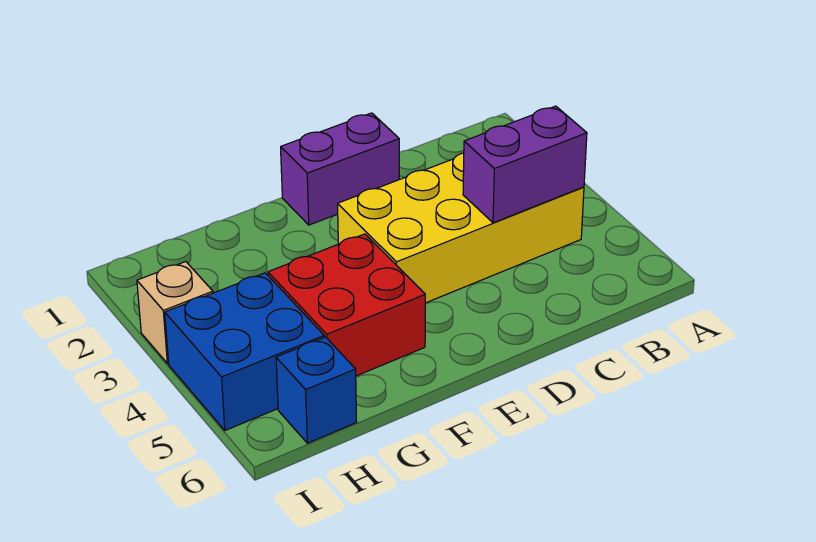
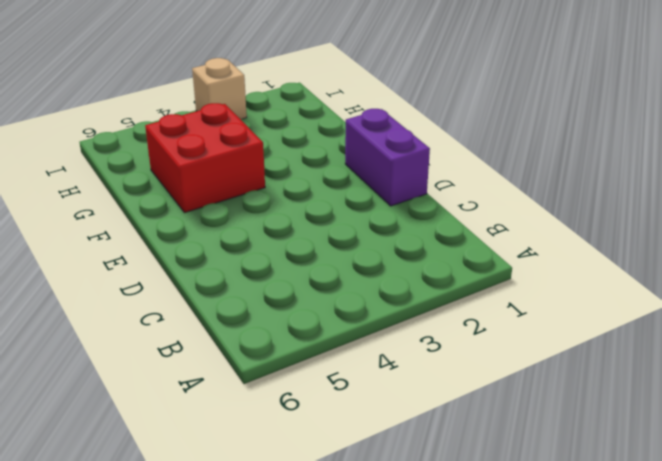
none -> yellow 2x4 brick [338,153,584,303]
none -> blue 2x2 brick [165,273,324,430]

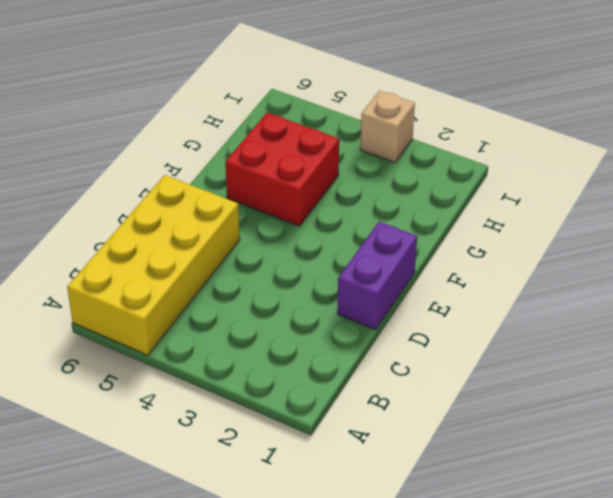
yellow 2x4 brick [67,175,240,355] -> yellow 2x4 brick moved to [338,153,584,303]
none -> blue 2x2 brick [165,273,324,430]
none -> blue 1x1 brick [276,337,357,443]

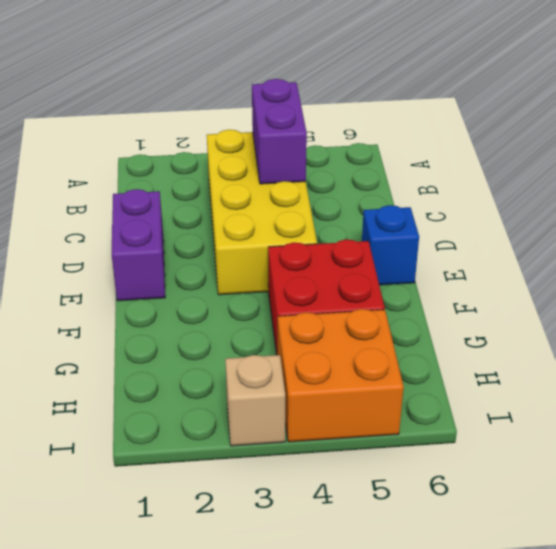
blue 1x1 brick [362,205,419,285] -> blue 1x1 brick moved to [276,337,357,443]
orange 2x2 brick [278,309,404,442] -> blue 2x2 brick [165,273,324,430]

